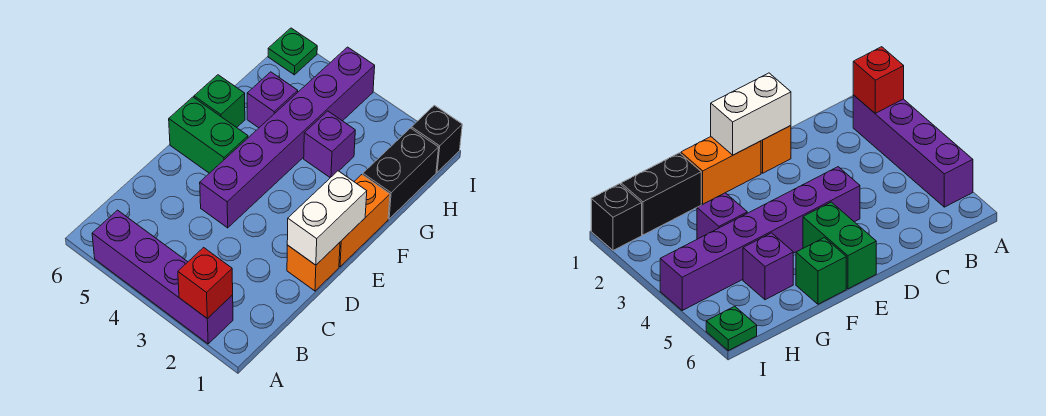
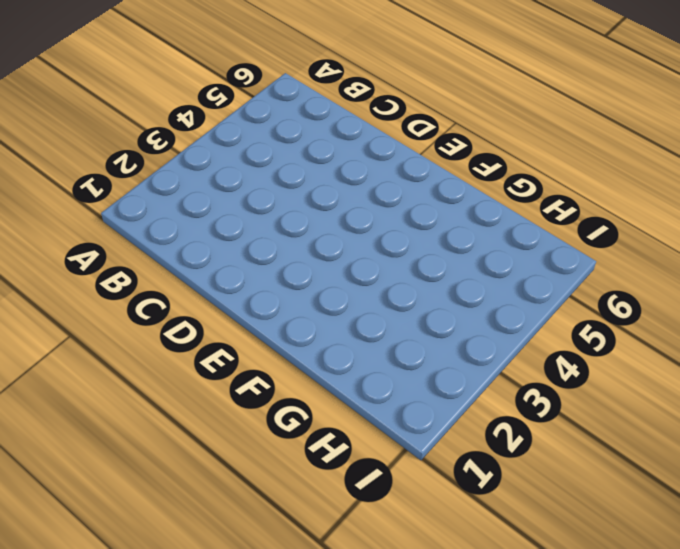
none -> purple 1x4 brick [92,210,233,344]
none -> orange 1x1 brick [287,243,340,291]
none -> purple 1x6 brick [200,47,375,228]

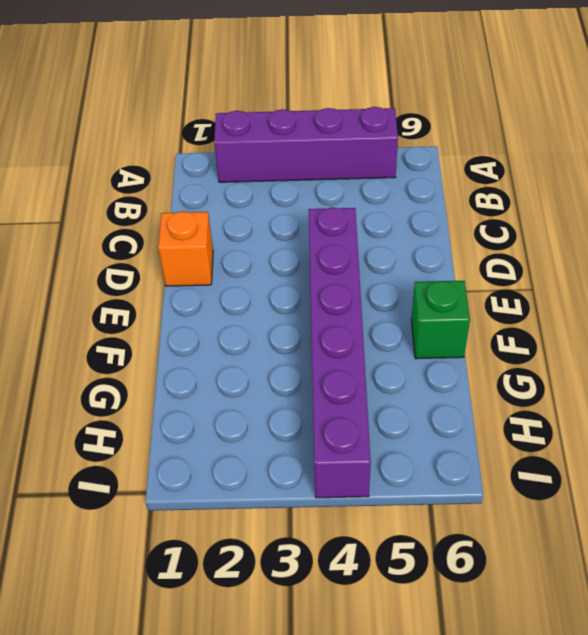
none -> orange 1x2 brick [339,175,390,267]
none -> green 1x2 brick [169,97,248,173]
none -> black 1x2 brick [363,128,439,219]

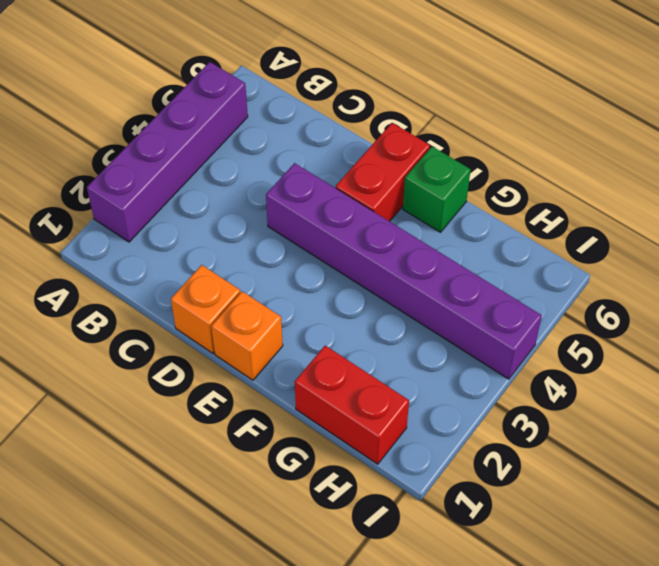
orange 1x1 brick [211,291,283,380] -> orange 1x2 brick [339,175,390,267]
red 1x2 brick [336,123,430,221] -> green 1x2 brick [169,97,248,173]
red 1x2 brick [295,346,409,464] -> black 1x2 brick [363,128,439,219]
none -> purple 1x1 brick [304,111,355,178]
none -> purple 1x1 brick [247,72,298,128]
none -> black 1x1 brick [411,105,462,172]

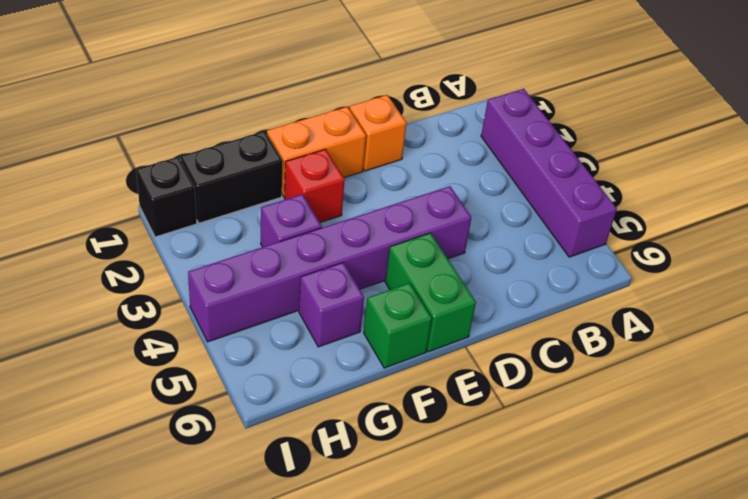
red 1x1 brick [284,149,345,223] -> red 1x1 brick moved to [178,248,233,319]
none -> green 1x1 plate [268,28,317,75]
none -> white 1x2 brick [287,171,367,265]

